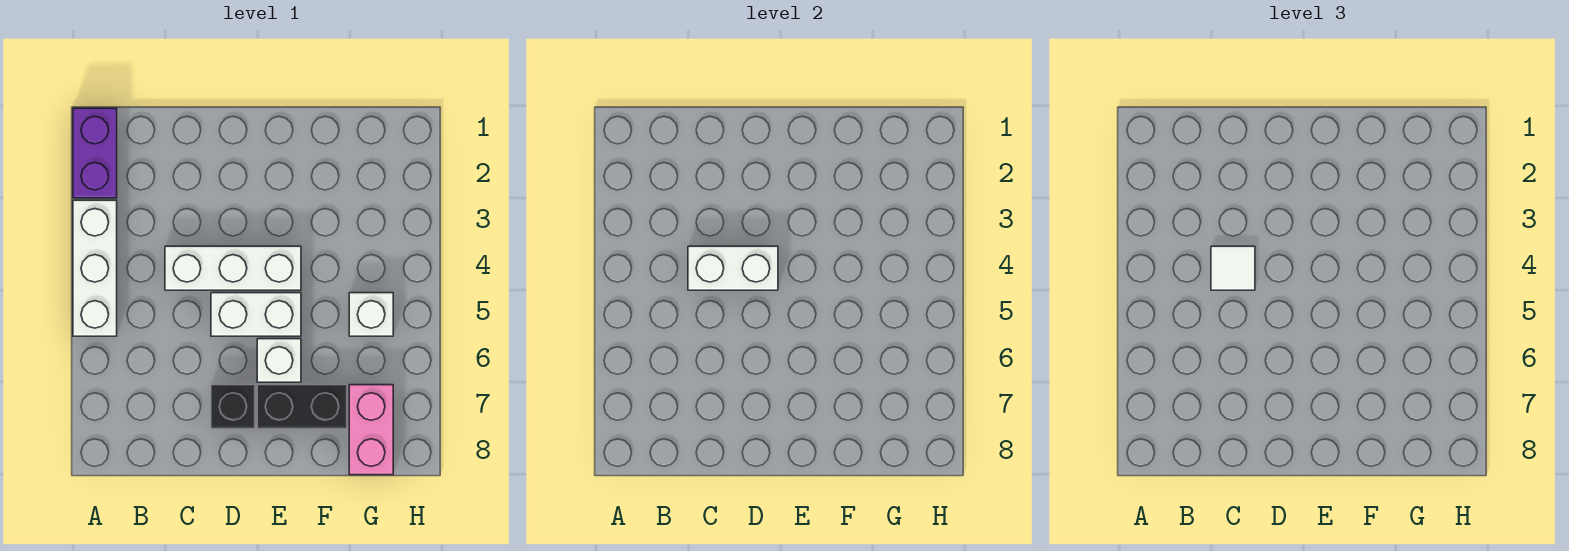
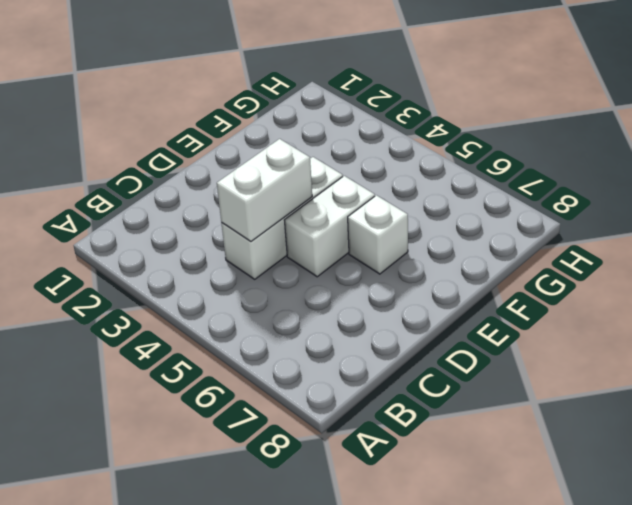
none -> purple 1x2 brick [73,108,117,198]
none -> white 1x3 brick [73,200,117,336]

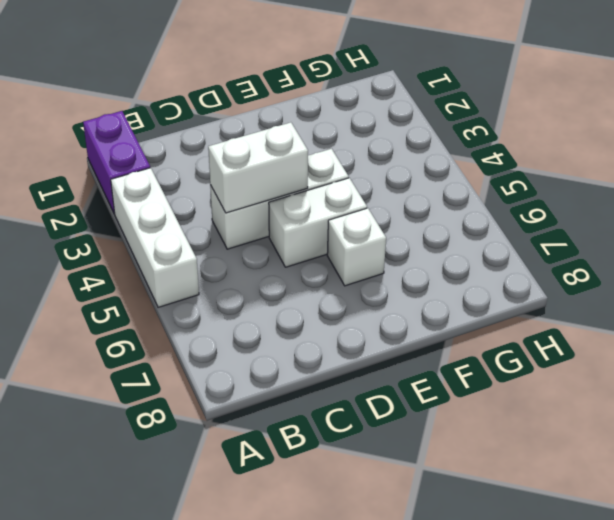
none -> black 1x1 brick [211,385,255,429]
none -> black 1x2 brick [257,385,347,429]

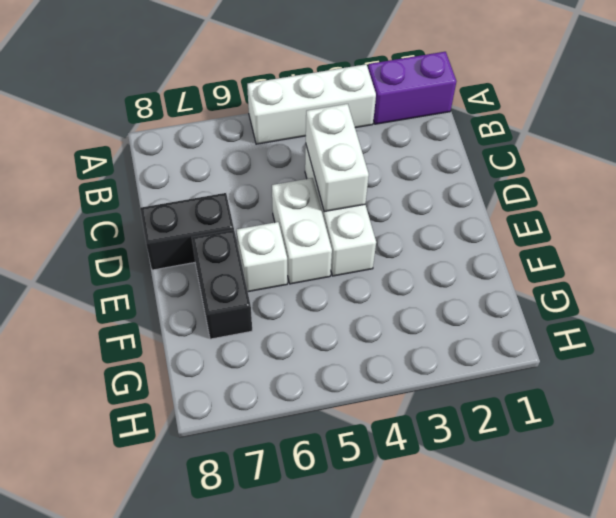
black 1x2 brick [140,193,234,270] -> black 1x1 brick [211,385,255,429]
none -> white 1x1 brick [349,293,393,336]
none -> pink 1x2 brick [349,385,393,475]

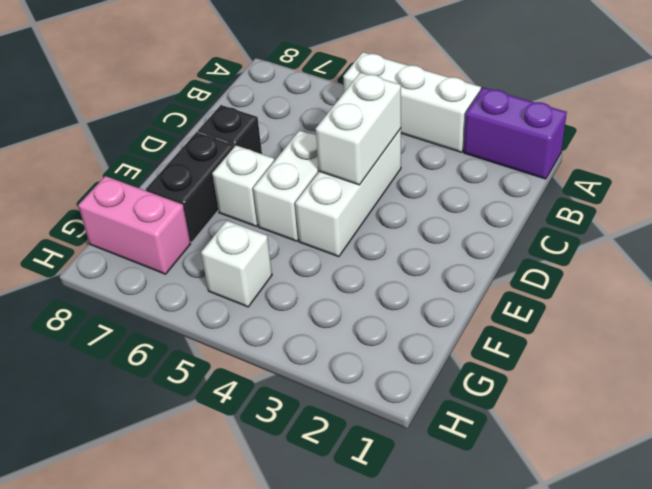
none -> white 1x1 tile [1211,246,1255,290]

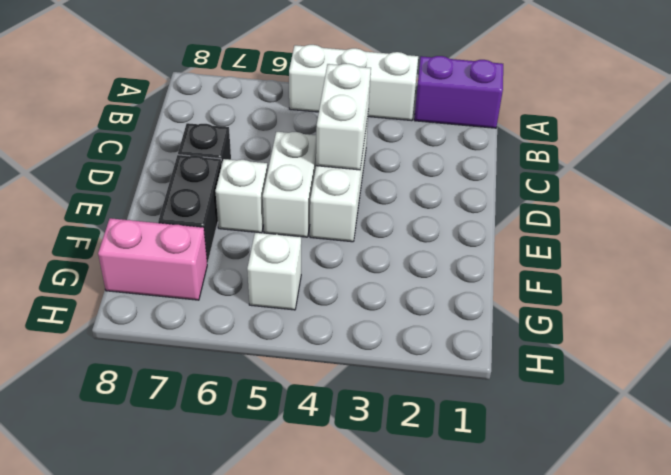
none -> white 1x1 tile [1211,246,1255,290]

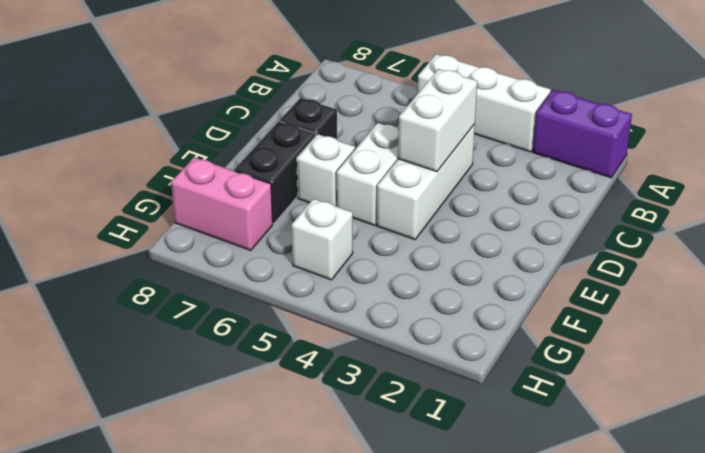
none -> white 1x1 tile [1211,246,1255,290]

